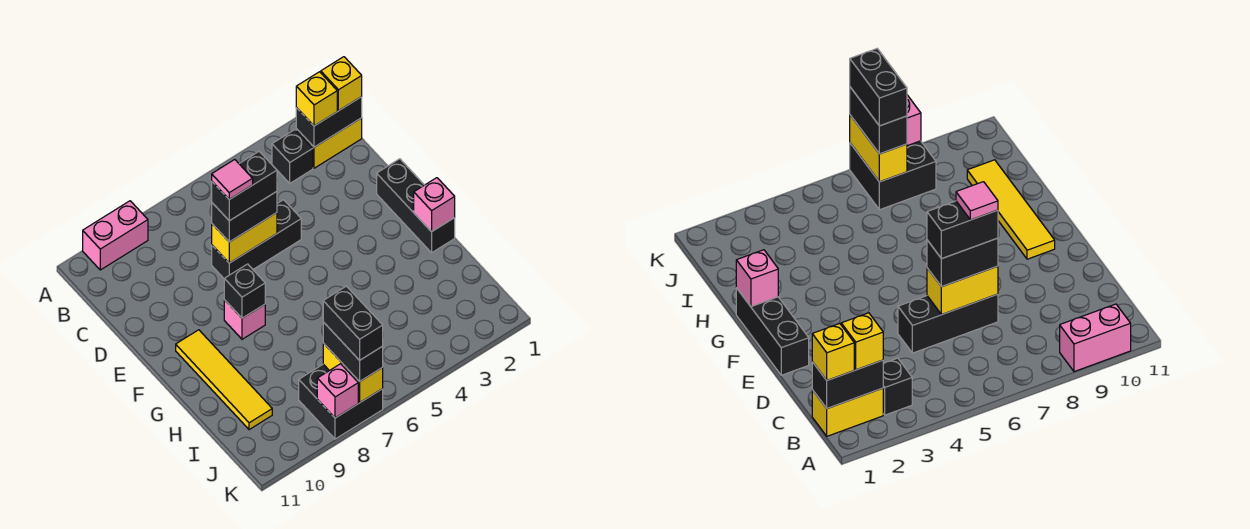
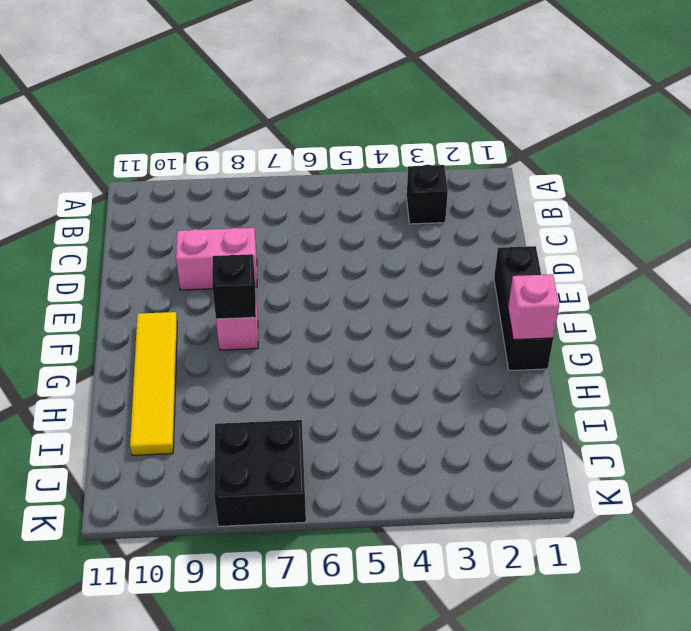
pink 1x2 brick [176,228,257,290] -> pink 1x2 brick moved to [83,201,148,270]
none -> yellow 1x2 brick [296,118,362,168]
none -> black 1x3 brick [212,200,301,278]
none -> black 1x2 brick [296,97,362,147]

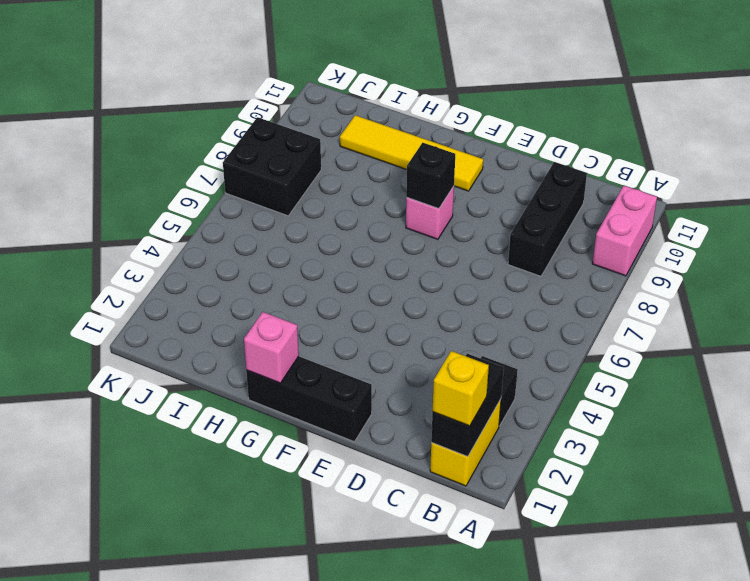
black 1x3 brick [508,162,587,276] -> black 1x3 brick moved to [212,200,301,278]
none -> yellow 1x2 brick [212,213,277,263]
none -> yellow 1x2 brick [323,343,383,403]
none -> pink 1x1 brick [317,364,358,418]

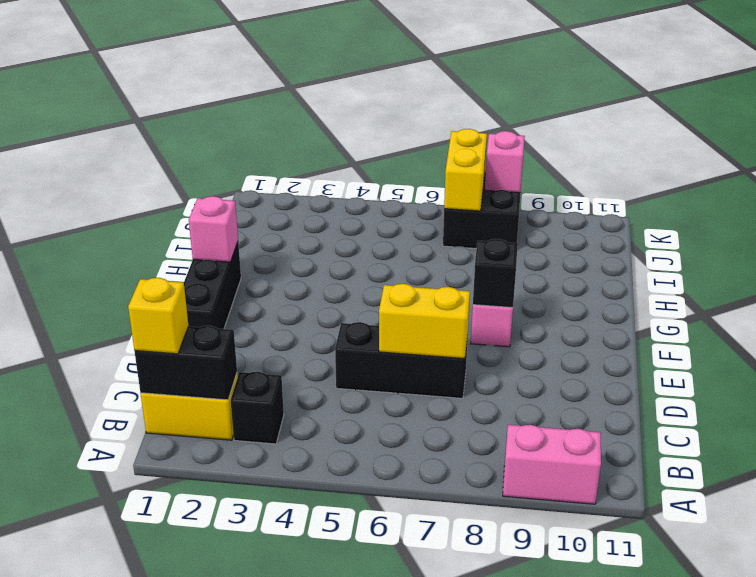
none -> yellow 1x4 tile [176,330,272,430]
none -> yellow 1x1 brick [296,72,337,126]
none -> black 1x2 brick [212,192,277,242]

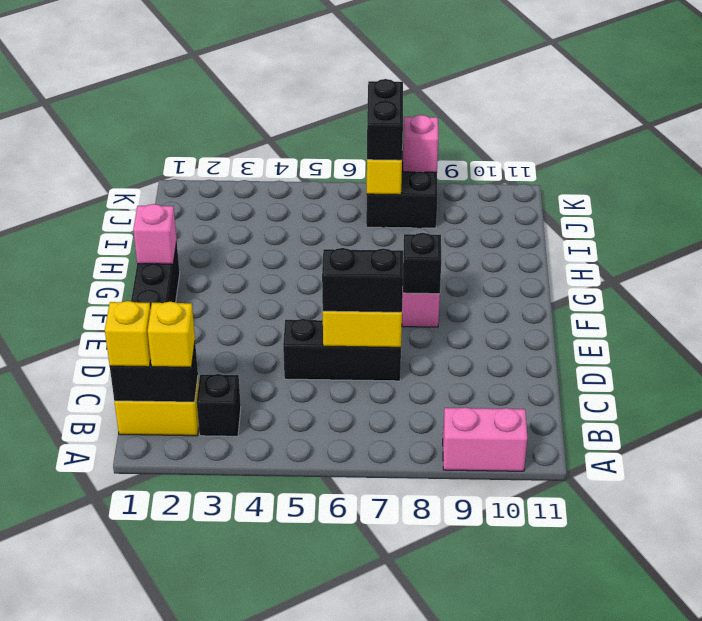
none -> yellow 1x4 tile [176,330,272,430]
none -> black 1x2 brick [212,152,277,221]
none -> black 1x2 brick [323,286,383,360]

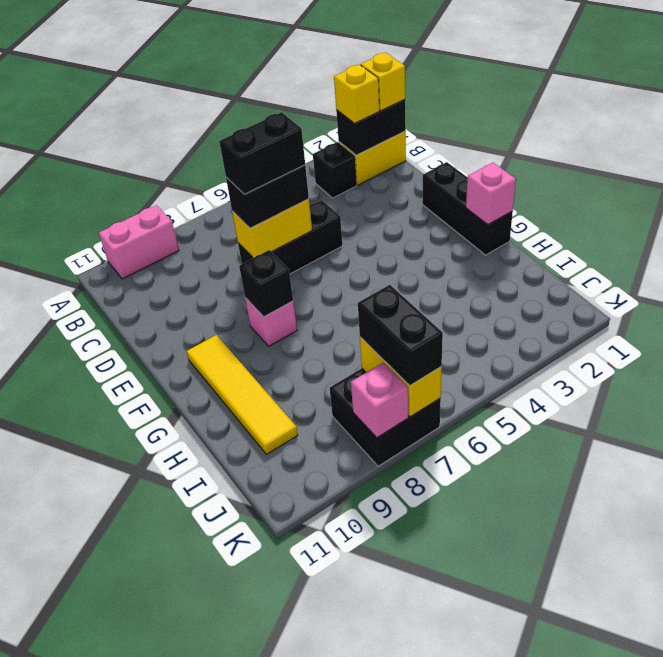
none -> black 1x2 brick [323,286,383,360]
none -> pink 1x1 tile [212,160,253,200]

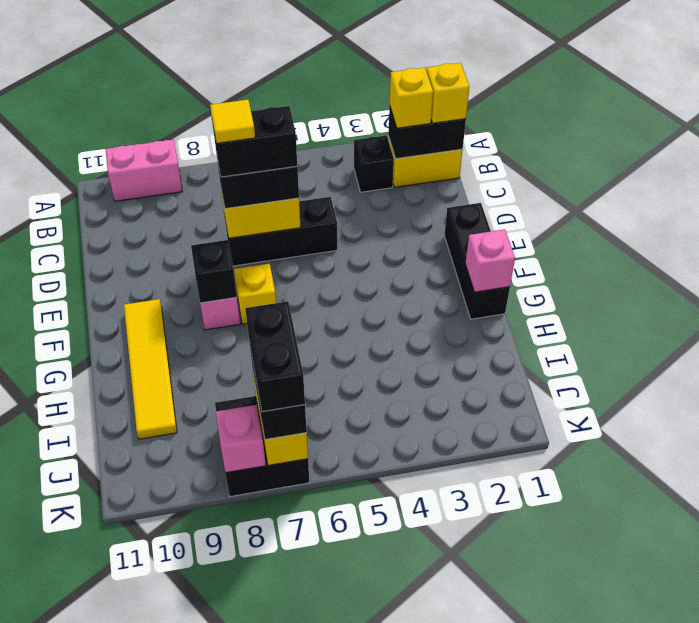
yellow 1x1 tile [210,100,255,143] -> pink 1x1 tile [212,160,253,200]
yellow 1x1 brick [234,264,276,324] -> none

